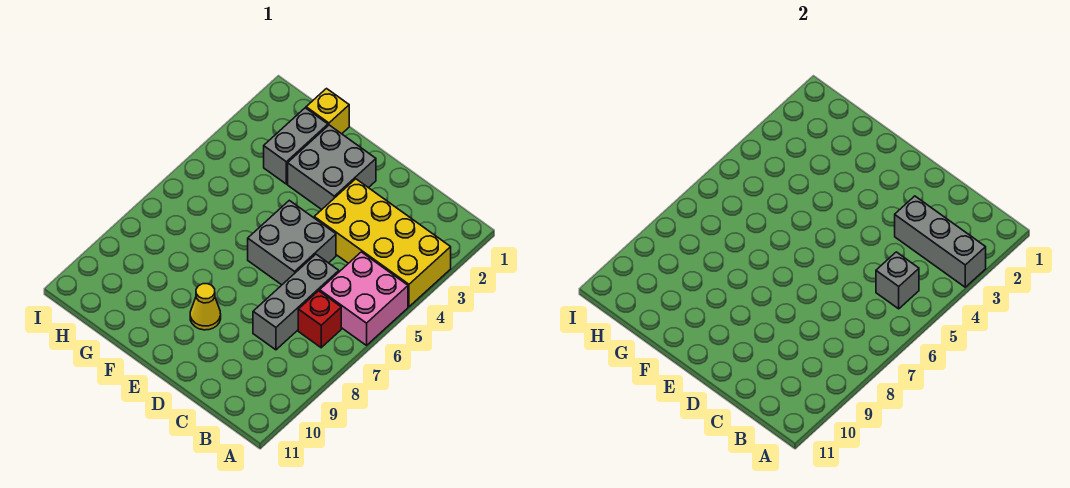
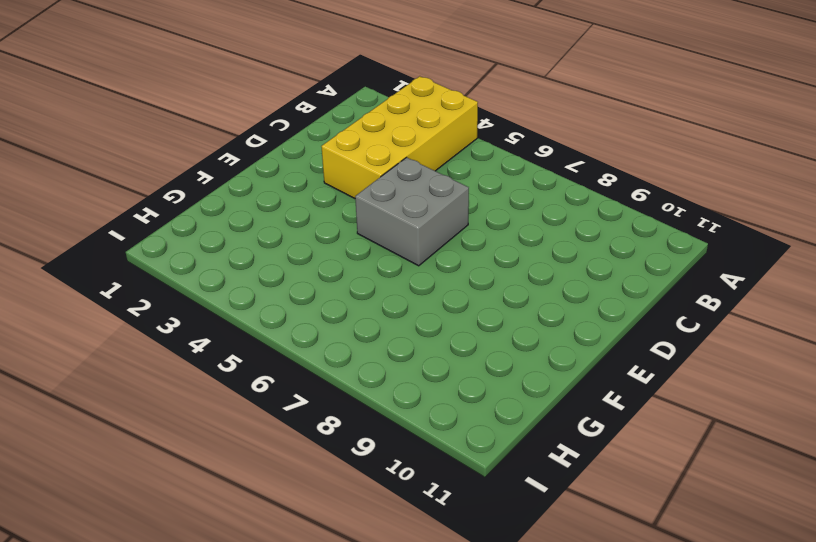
none -> pink 2x2 brick [320,252,408,345]
none -> red 1x1 brick [298,291,341,348]

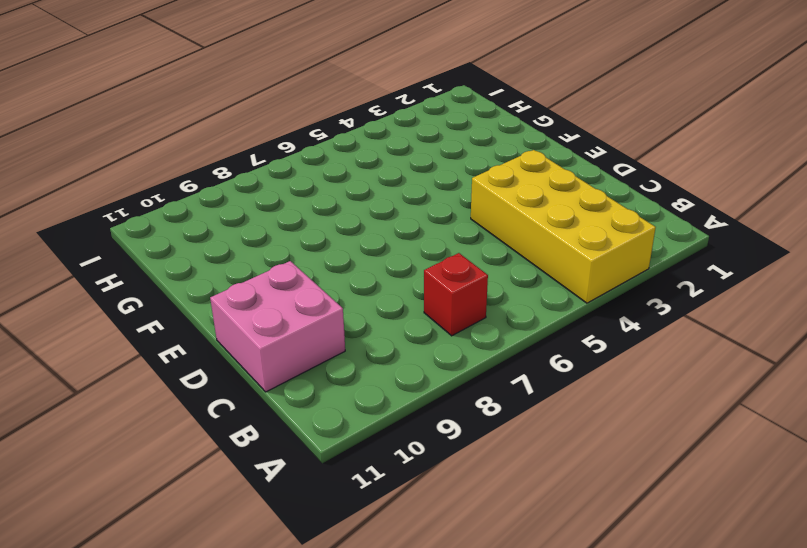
pink 2x2 brick [210,261,345,392] -> pink 2x2 brick moved to [320,252,408,345]
none -> grey 1x3 brick [253,254,339,350]
none -> grey 2x2 brick [248,200,336,285]

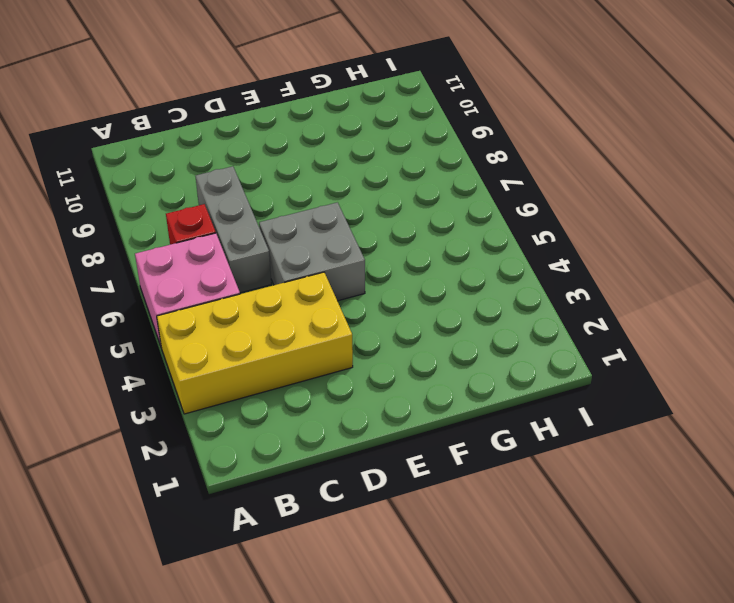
none -> grey 2x2 brick [288,125,376,209]
none -> yellow 1x1 cone [190,284,221,330]

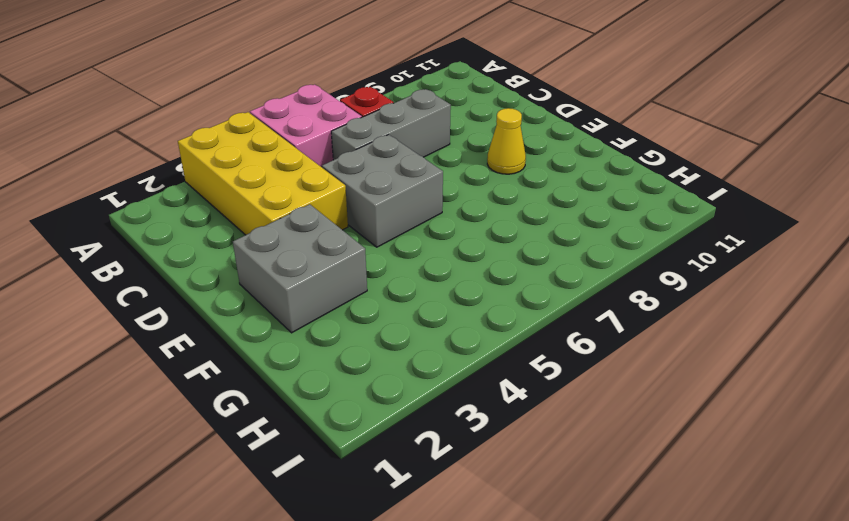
none -> yellow 1x1 brick [306,89,349,134]
none -> grey 1x2 brick [264,108,328,184]

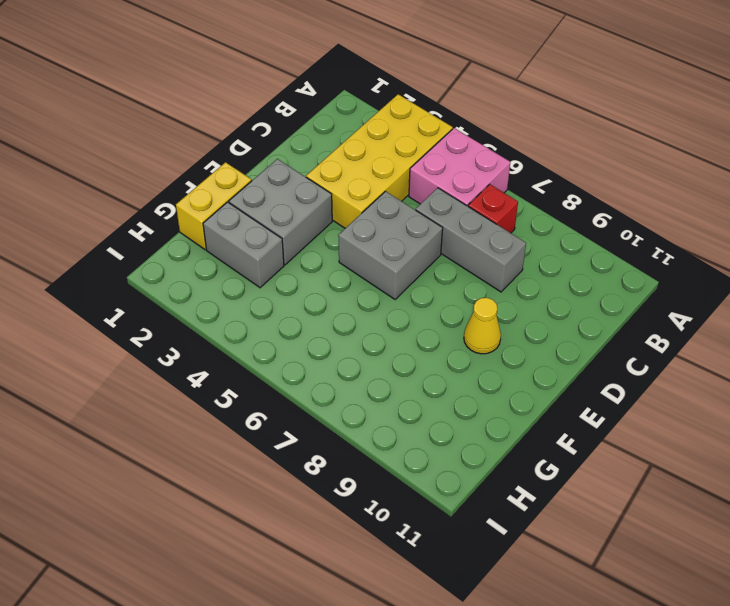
yellow 1x2 brick [176,162,252,250] -> yellow 1x1 brick [306,89,349,134]
none -> grey 1x3 brick [895,196,986,287]
none -> grey 1x1 brick [876,252,919,309]

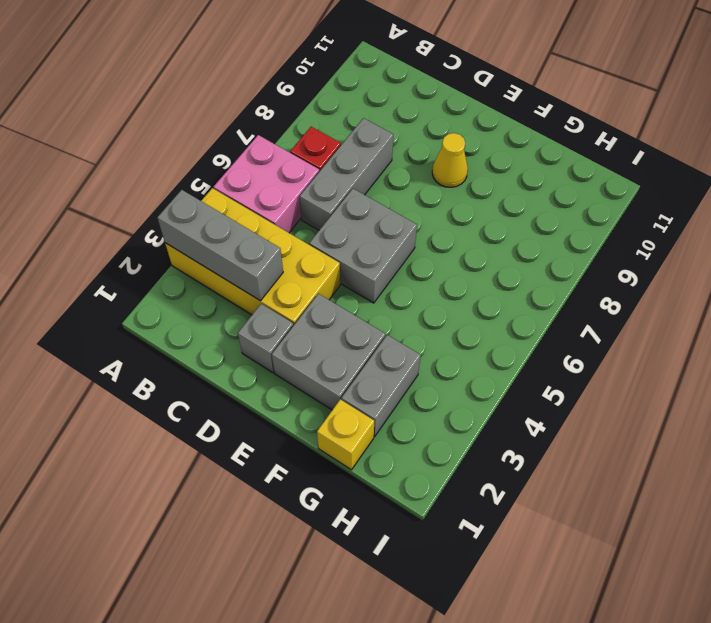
grey 1x1 brick [238,304,293,373] -> grey 1x1 brick moved to [876,252,919,309]

